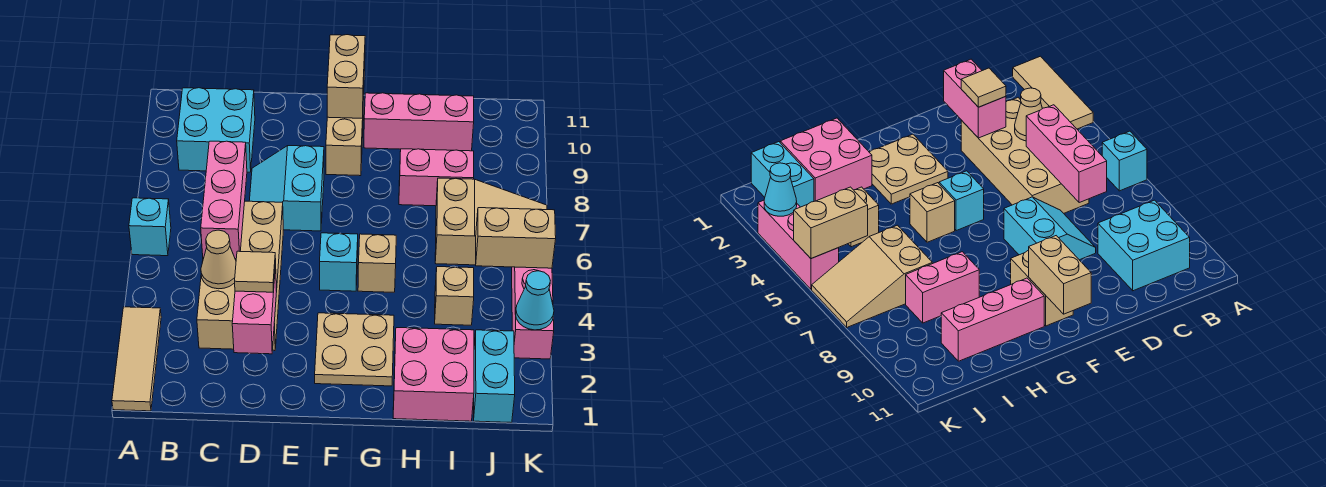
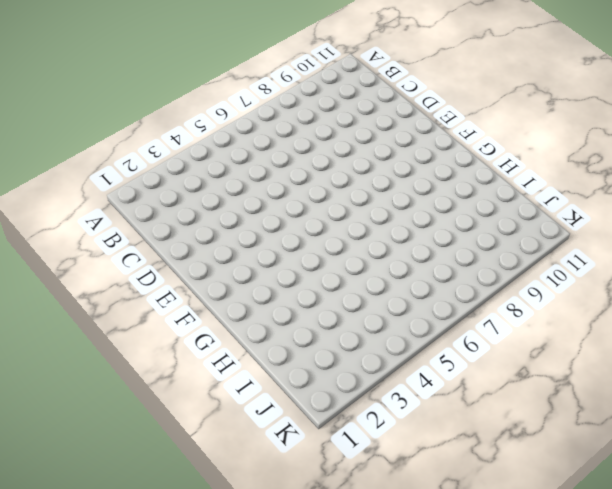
none -> tan 1x3 tile [112,307,161,411]
none -> cyan 1x1 brick [129,198,171,256]
none -> cyan 2x2 brick [177,88,255,172]

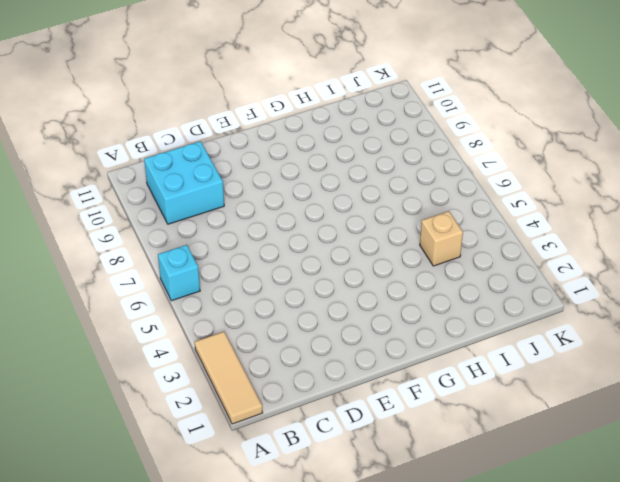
none -> tan 2x4 brick [197,201,283,351]
none -> cyan 2x2 slope [249,146,324,231]
none -> tan 2x2 plate [315,313,394,386]

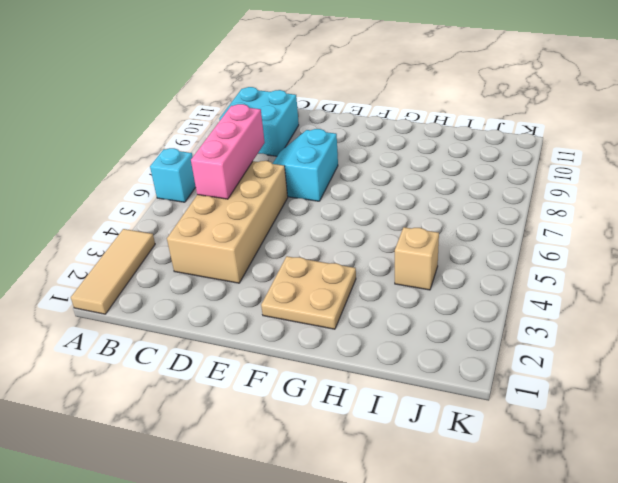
none -> cyan 1x1 brick [320,233,358,291]
none -> tan 1x2 brick [326,96,364,176]
none -> tan 1x1 brick [358,234,396,292]

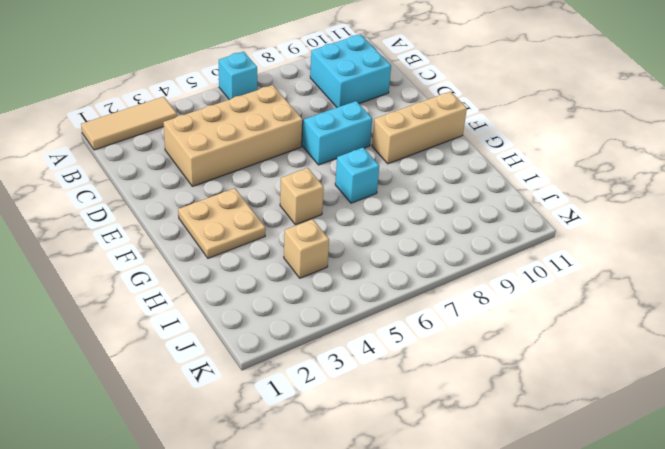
tan 1x3 brick [372,91,467,164] -> tan 1x2 brick [326,96,364,176]
cyan 1x1 brick [335,148,379,203] -> cyan 1x1 brick moved to [320,233,358,291]
none -> pink 1x3 brick [364,93,474,151]
none -> pink 2x2 brick [393,328,474,421]
none -> pink 1x2 brick [399,149,474,206]

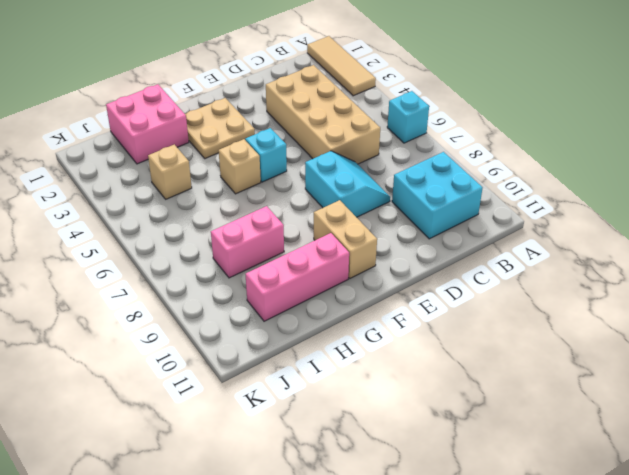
none -> tan 2x3 slope [435,178,547,265]
none -> cyan 1x2 brick [474,330,515,423]
none -> pink 1x3 brick [512,267,554,359]

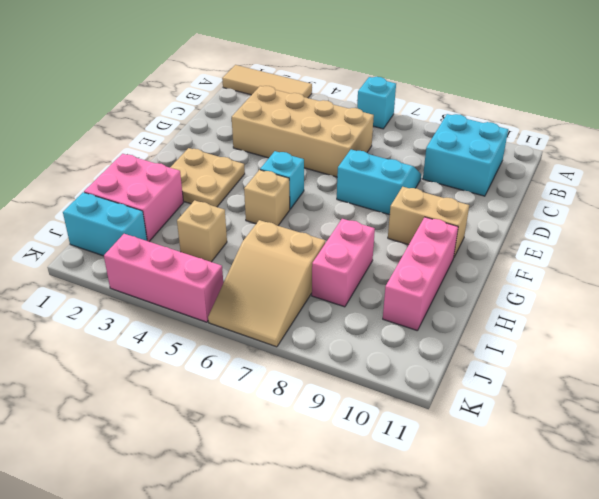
none -> tan 1x1 cone [201,230,236,289]
none -> pink 1x3 brick [201,141,247,259]
none -> pink 1x2 brick [232,265,277,354]

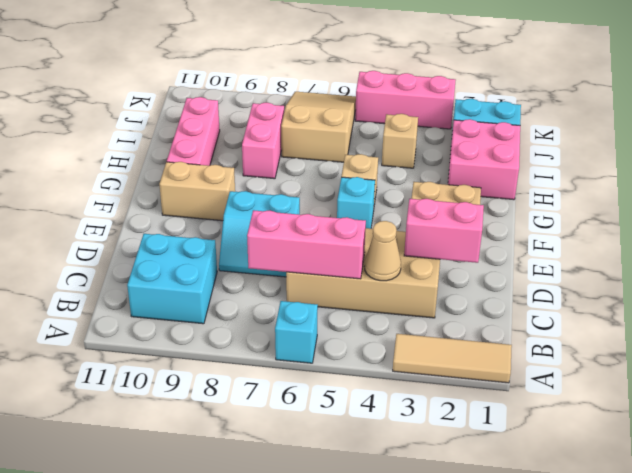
none -> tan 1x2 brick [327,35,365,118]
none -> tan 1x2 brick [476,208,556,268]
none -> cyan 1x1 cone [516,271,554,330]

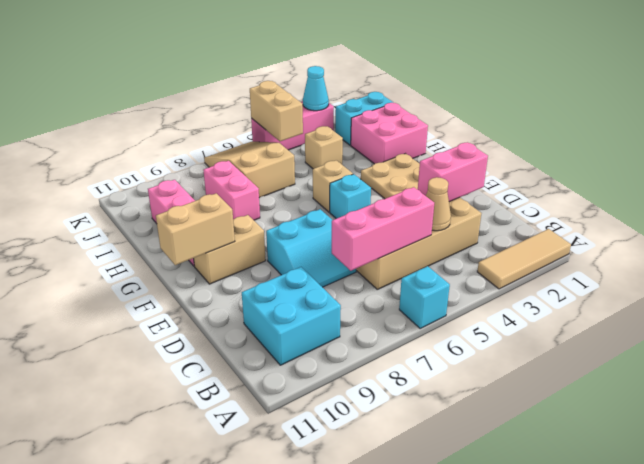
none -> tan 1x1 tile [235,251,276,292]

